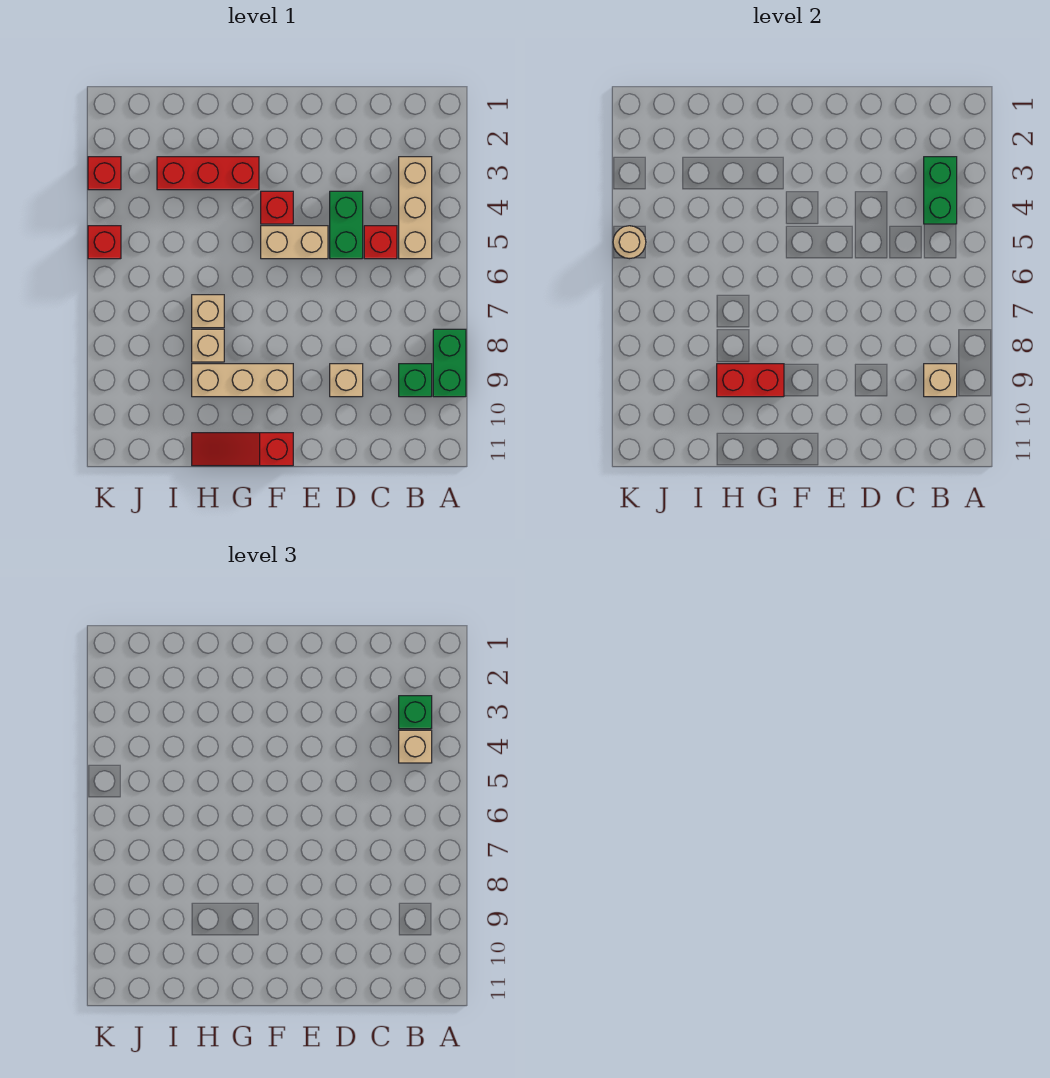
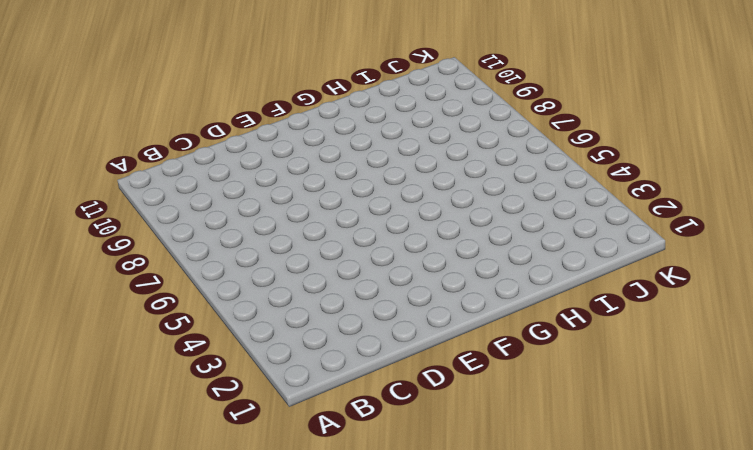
none -> green 1x2 brick [433,329,466,397]
none -> tan 1x3 brick [399,157,432,259]
none -> green 1x1 brick [399,364,432,397]

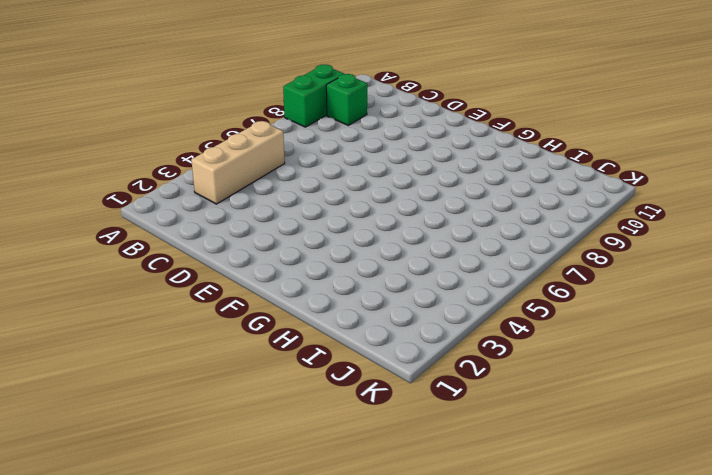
none -> red 1x1 brick [364,226,397,259]
none -> green 1x2 brick [330,191,363,259]
none -> tan 1x1 brick [330,364,363,397]

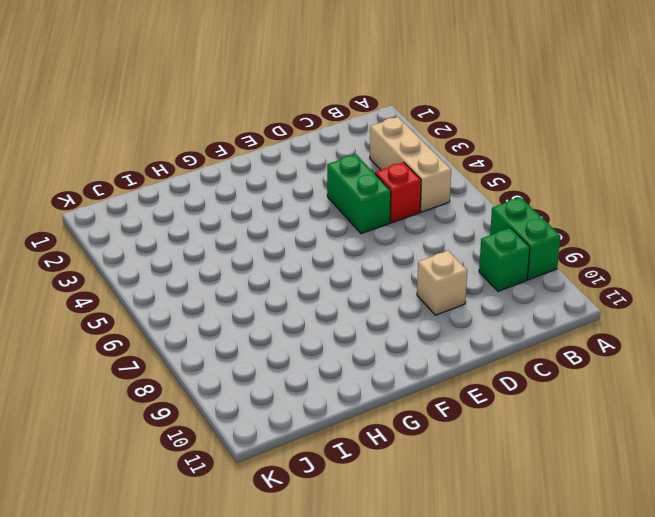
none -> tan 1x2 brick [261,226,328,259]
none -> red 1x1 brick [261,191,293,224]
none -> tan 1x3 brick [192,364,293,397]

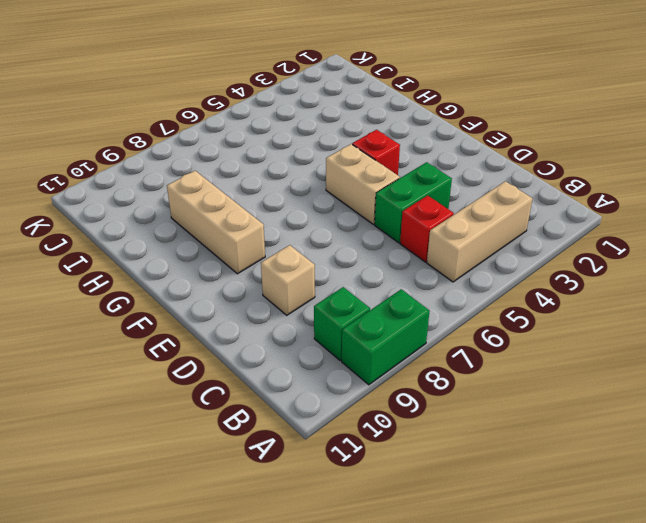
none -> red 1x3 slope [192,433,293,466]
none -> red 1x3 brick [157,157,259,190]
none -> tan 1x1 brick [192,295,224,328]

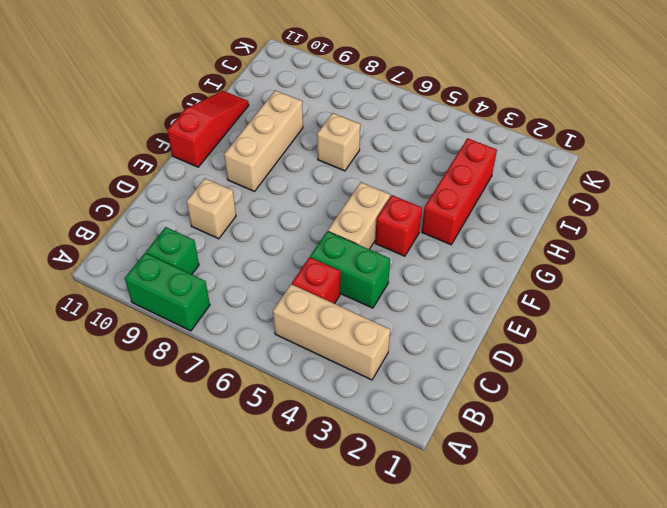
none -> tan 1x1 brick [192,329,224,362]
none -> red 1x1 brick [88,157,121,190]
none -> red 1x1 brick [88,226,121,259]

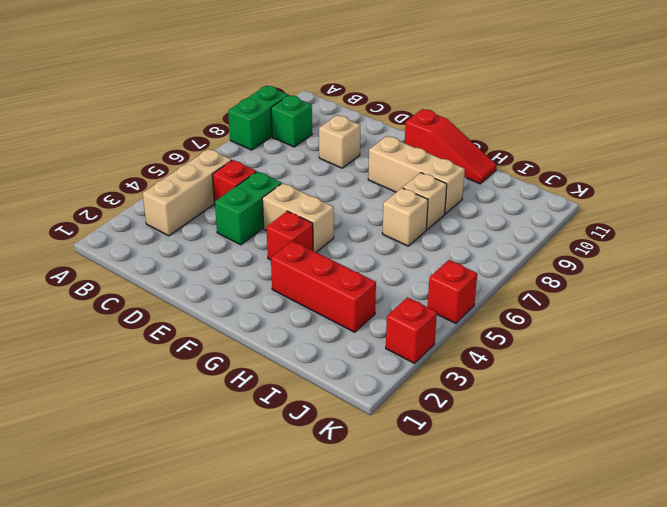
none -> green 1x2 brick [924,157,957,224]
none -> tan 1x1 brick [924,364,957,397]
none -> red 1x2 brick [717,364,784,397]

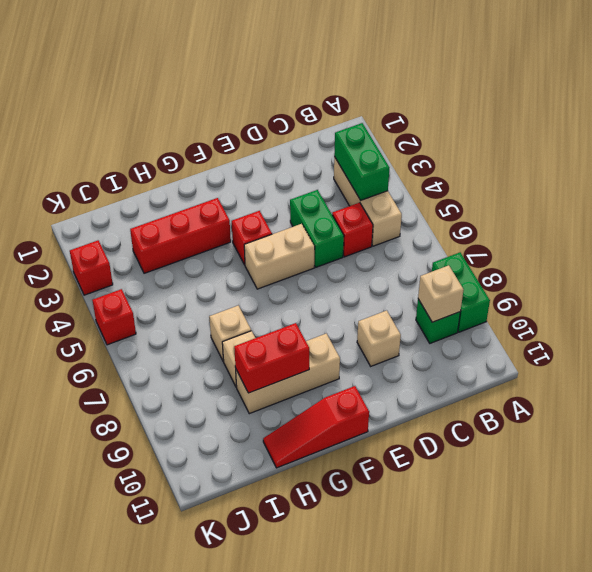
none -> tan 1x1 round brick [613,226,646,259]
none -> green 1x1 brick [399,696,432,729]
none -> tan 1x1 brick [399,730,432,763]

